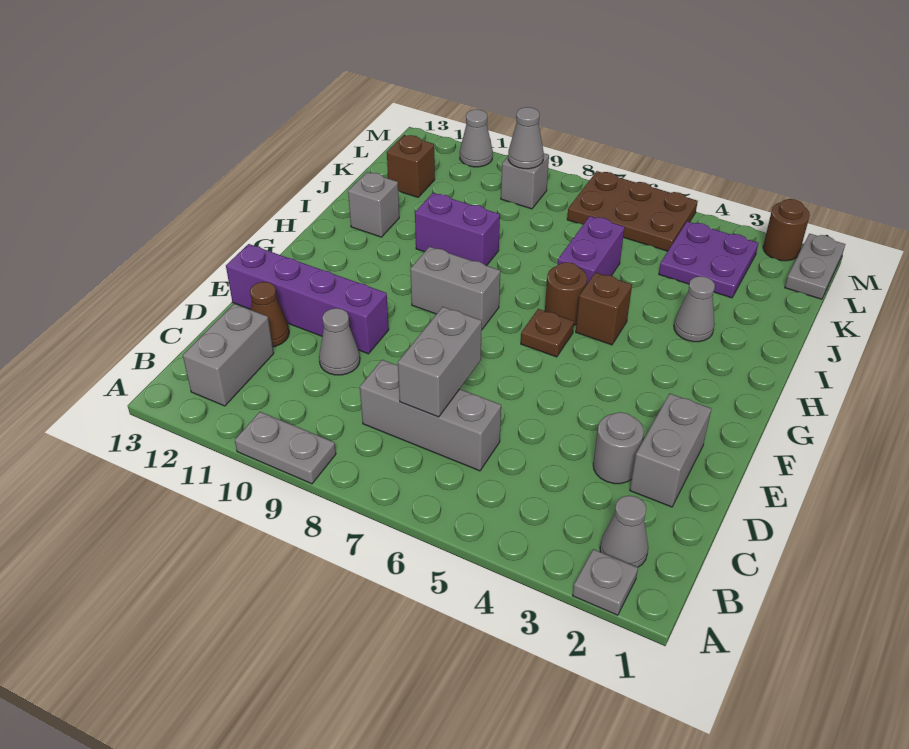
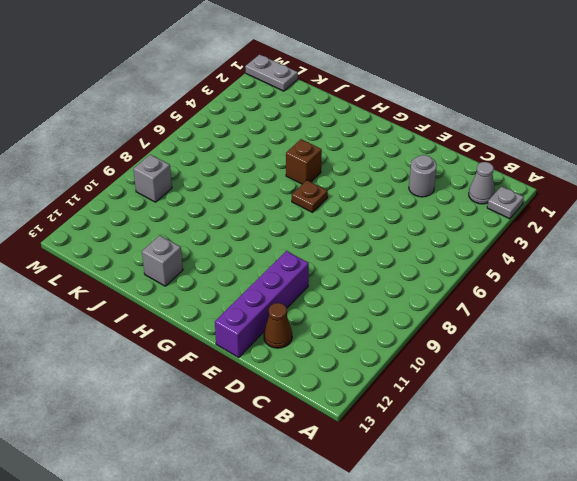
none -> grey 1x2 plate [235,412,336,484]
none -> grey 1x2 brick [183,304,274,406]
none -> grey 1x3 brick [360,360,501,471]

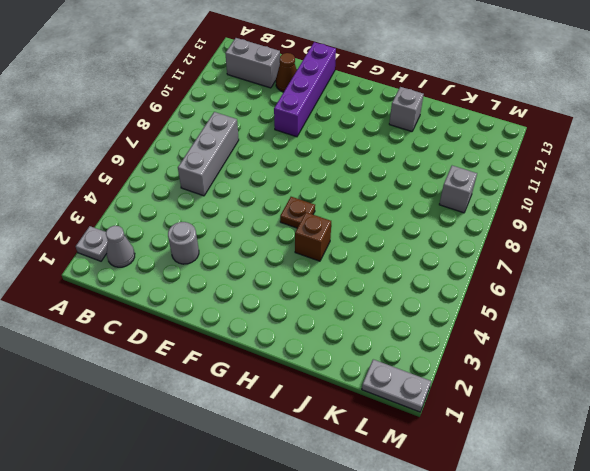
none -> grey 1x2 plate [235,412,336,484]
none -> grey 1x2 brick [630,393,712,507]
none -> grey 1x1 cone [319,308,360,375]

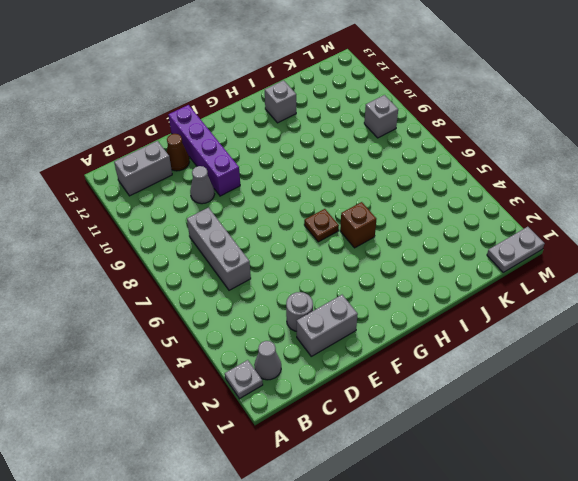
none -> grey 1x2 plate [235,412,336,484]
none -> grey 1x2 brick [410,247,500,329]
none -> brown 1x1 round brick [545,262,587,325]

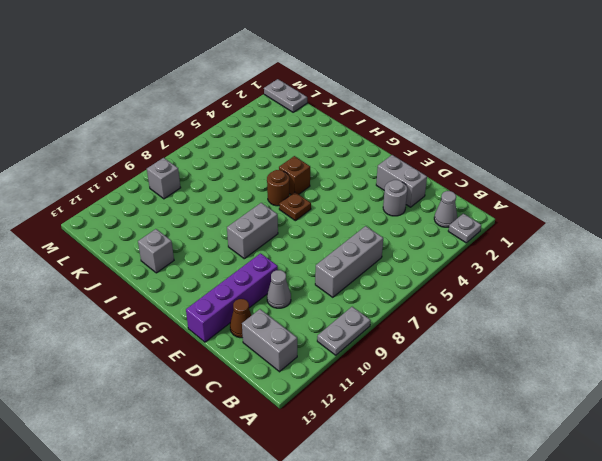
none -> grey 1x1 cone [674,276,715,342]
none -> purple 1x2 brick [558,216,625,284]
none -> purple 1x2 brick [415,193,500,266]

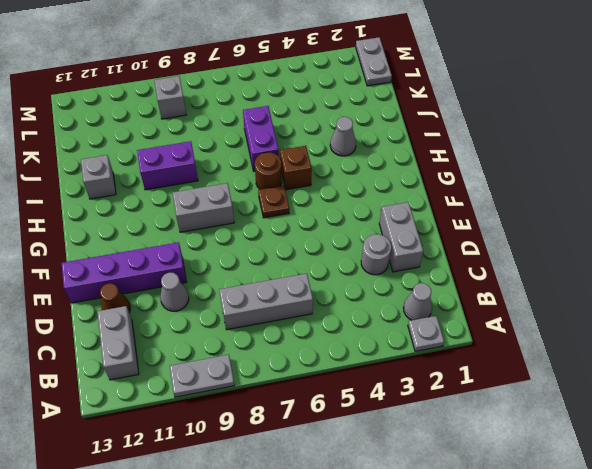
none -> purple 2x2 plate [659,221,758,298]
none -> brown 1x1 brick [387,135,435,197]
none -> brown 2x3 plate [567,171,698,251]

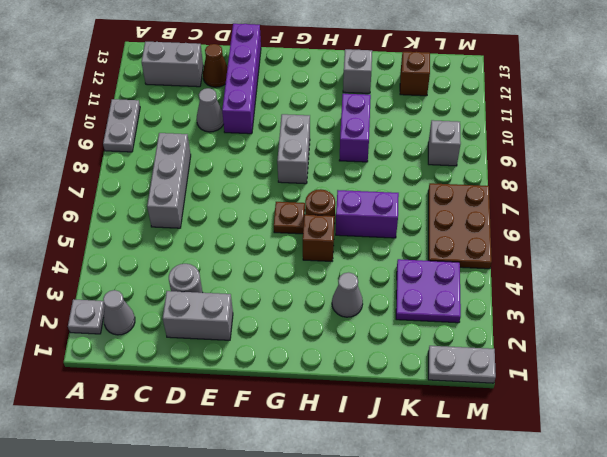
none -> brown 1x1 round brick [763,199,810,261]
none -> grey 1x1 cone [460,110,493,167]
none -> grey 1x2 brick [398,307,482,417]

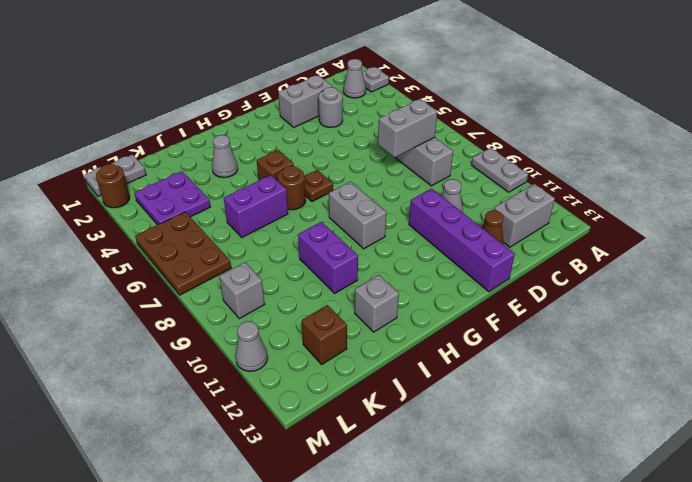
none -> grey 1x1 cone [508,107,544,169]

